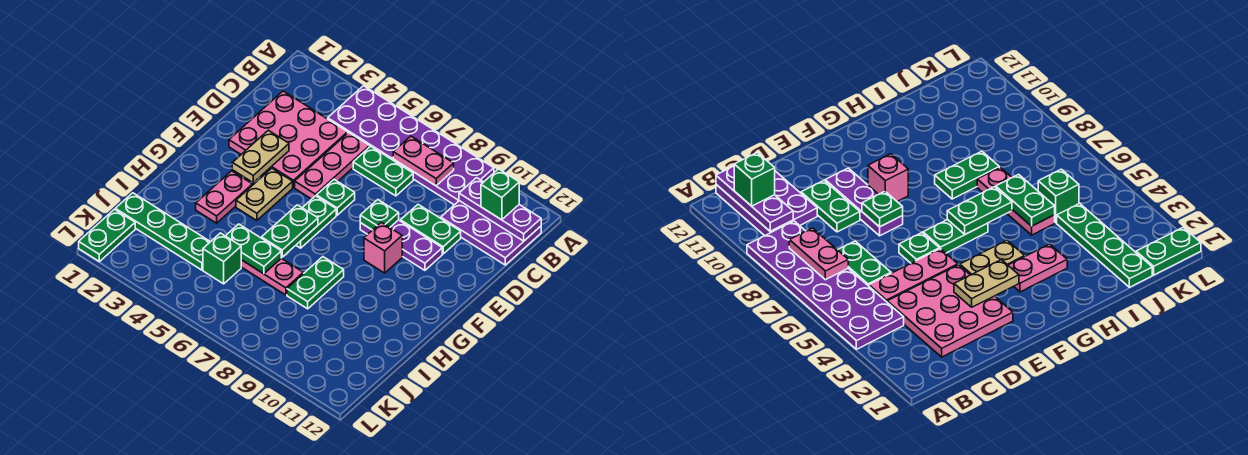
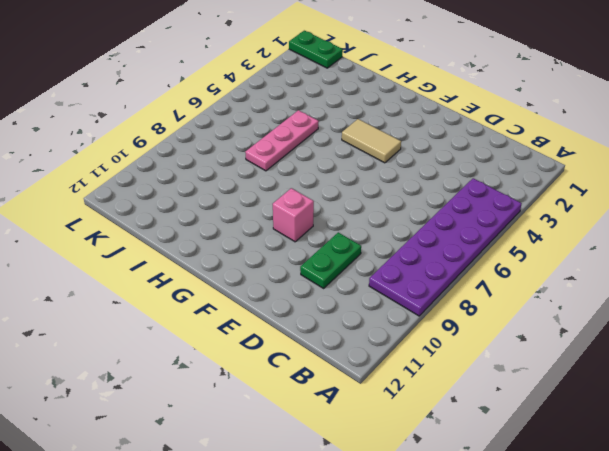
tan 1x2 tile [342,119,401,163] -> tan 1x2 plate [236,168,293,221]
none -> purple 2x3 plate [441,201,541,265]
none -> pink 3x3 plate [229,91,348,187]
none -> pink 1x3 plate [295,133,370,199]

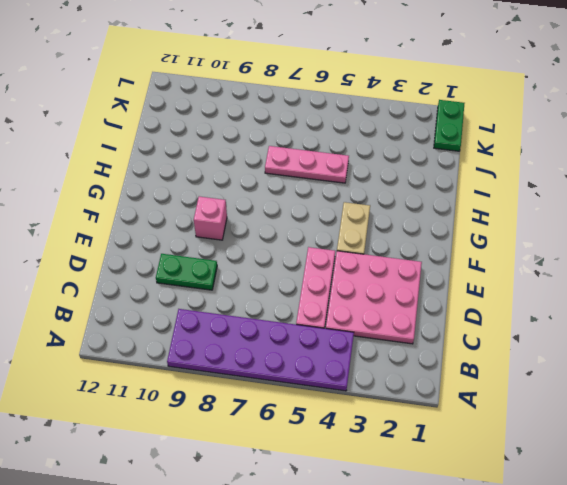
none -> purple 2x3 plate [441,201,541,265]
none -> green 1x2 plate [353,146,413,196]
none -> green 1x1 plate [317,180,355,215]

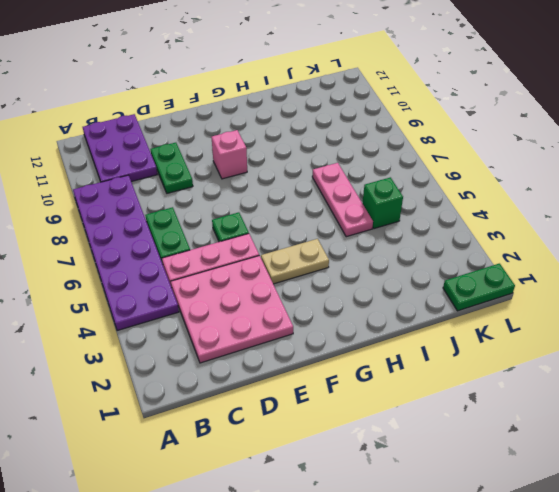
none -> purple 1x3 plate [360,220,442,270]
none -> green 1x2 plate [296,196,336,248]
none -> pink 1x2 plate [196,171,252,223]

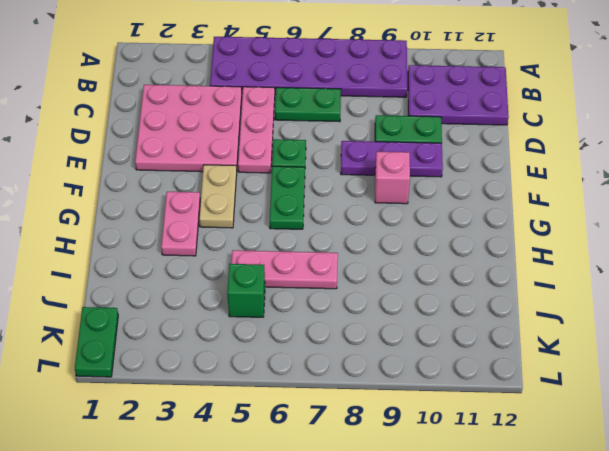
none -> green 1x2 plate [287,257,344,309]
none -> green 1x4 plate [115,193,210,270]
none -> pink 1x2 plate [393,136,454,186]

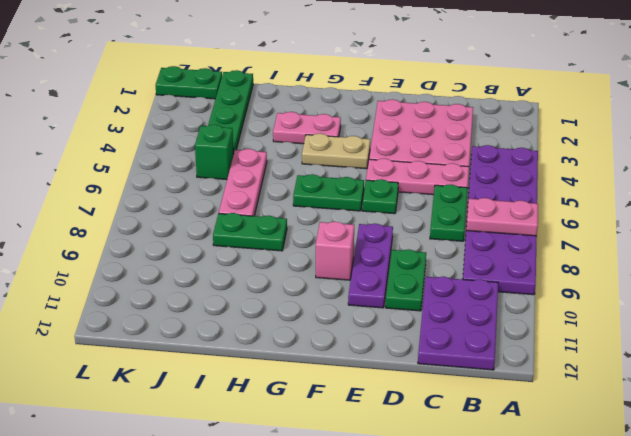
pink 1x2 plate [466,198,538,236] -> pink 1x2 plate turned to [393,136,454,186]
none -> purple 1x3 plate [459,178,541,241]
none -> tan 1x2 plate [232,130,289,182]
none -> green 1x1 plate [360,200,399,230]

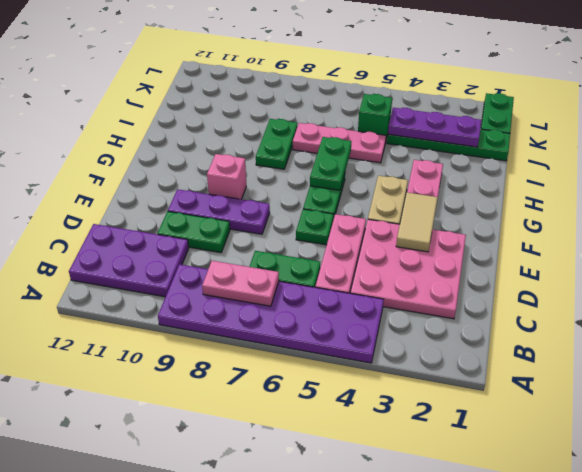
tan 1x2 tile [396,192,438,252] -> tan 1x2 plate [232,130,289,182]
purple 1x3 plate [388,108,482,147] -> purple 1x3 plate moved to [459,178,541,241]
none -> green 1x1 plate [360,200,399,230]
none -> green 1x2 plate [226,224,281,274]
none -> green 1x1 brick [481,169,519,220]

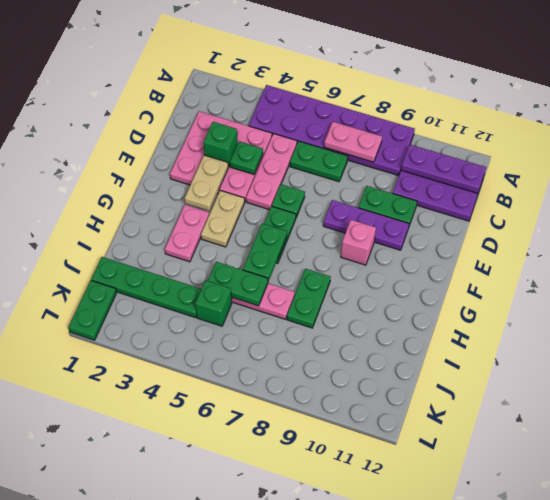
green 1x1 brick [203,122,238,167] -> green 1x1 brick moved to [481,169,519,220]
green 1x1 plate [230,141,263,174] -> green 1x1 plate moved to [360,200,399,230]

